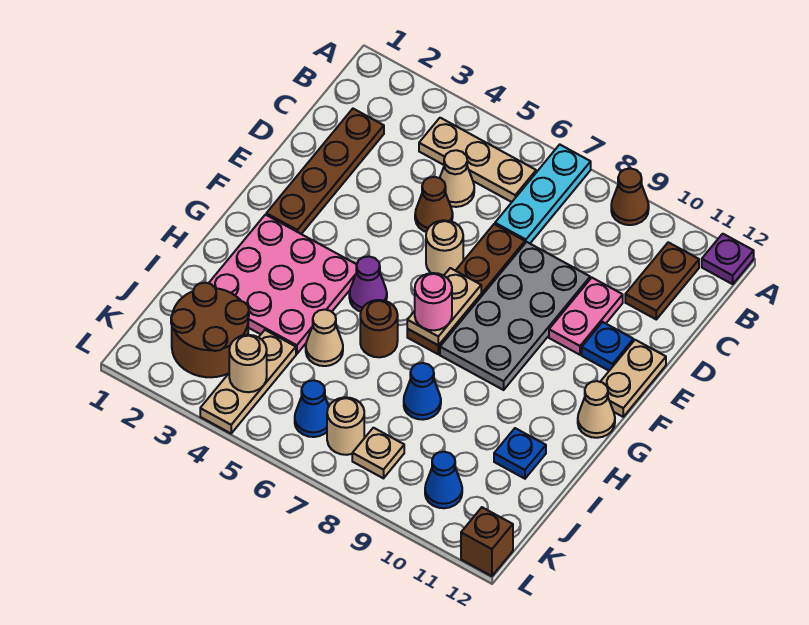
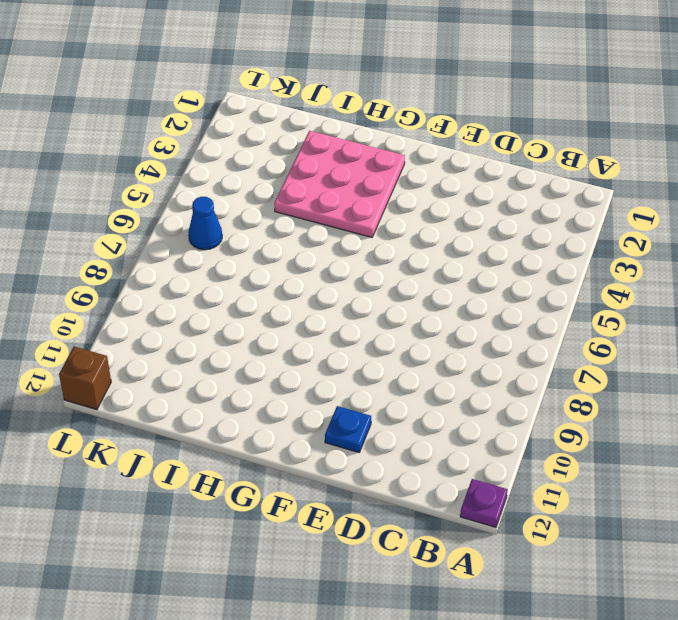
none -> cyan 1x3 plate [495,145,591,243]
none -> brown 1x1 cone [611,168,649,225]
none -> tan 1x3 plate [419,118,536,202]
none -> brown 1x2 plate [625,242,699,319]

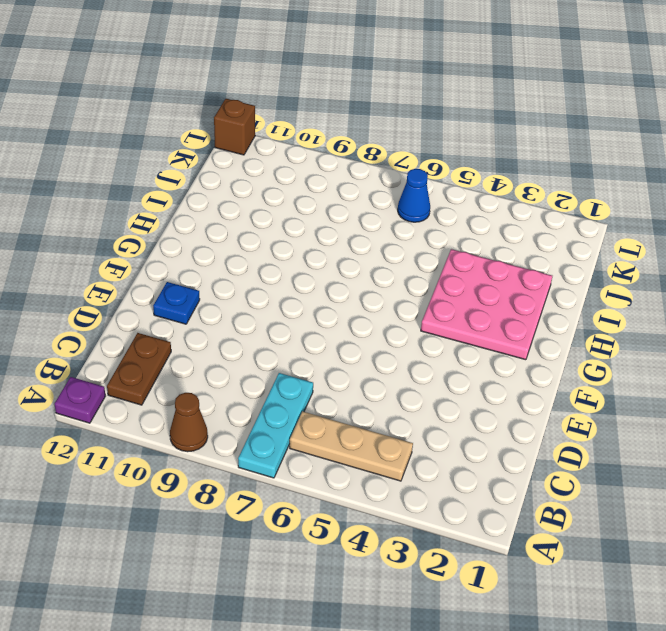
none -> brown 1x4 plate [266,109,384,234]
none -> tan 1x1 cone [440,150,474,207]
none -> brown 1x1 cone [415,177,453,232]
none -> brown 1x4 plate [407,224,525,354]

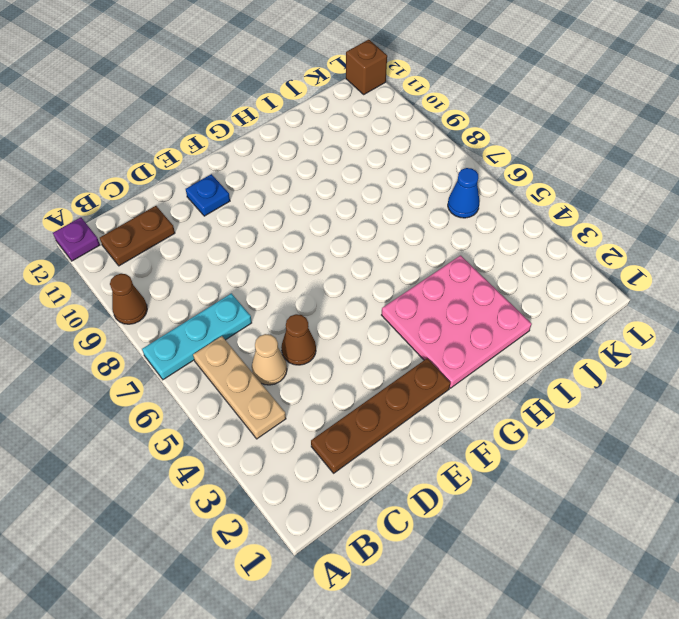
none -> brown 1x4 plate [407,224,525,354]
none -> grey 2x4 plate [440,242,590,390]
none -> pink 1x2 plate [549,278,623,355]
none -> tan 1x1 round brick [426,220,463,275]

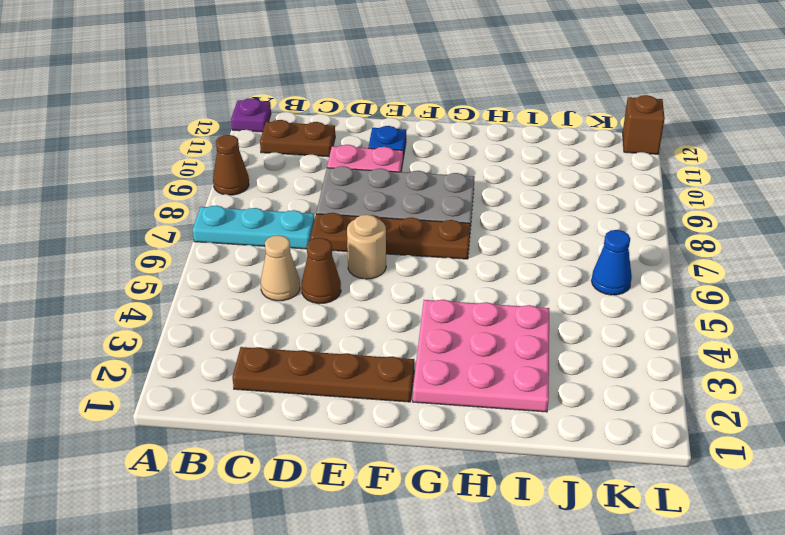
none -> tan 1x3 plate [419,118,536,202]
none -> tan 1x2 plate [600,340,666,417]
none -> purple 1x1 cone [349,256,387,312]
none -> tan 1x1 cone [578,381,615,438]

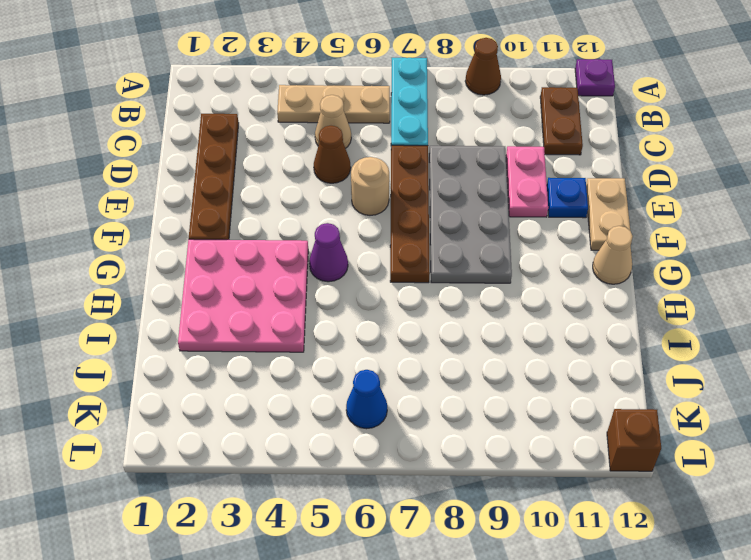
none -> brown 1x1 round brick [360,300,398,357]
none -> tan 1x1 cone [306,310,343,366]
none -> blue 1x1 cone [404,363,441,420]
none -> blue 1x1 plate [494,428,546,479]

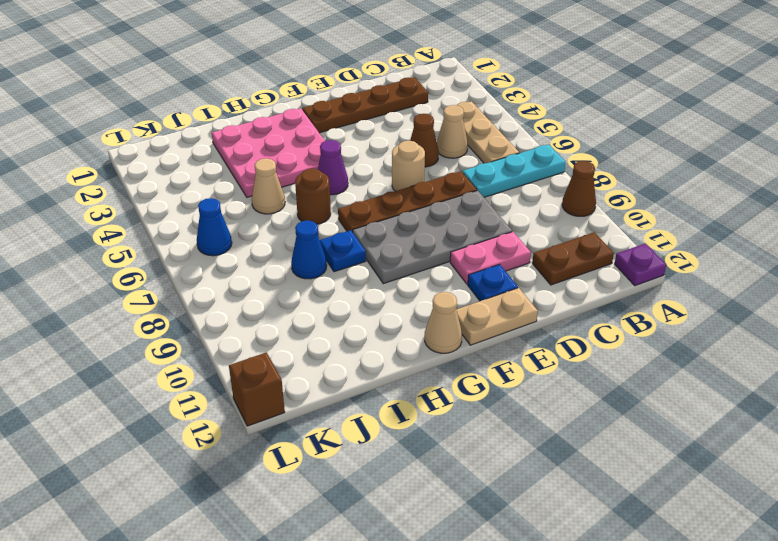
blue 1x1 plate [320,230,366,272] -> blue 1x1 plate moved to [494,428,546,479]
none -> brown 2x2 round brick [171,283,249,377]
none -> tan 1x3 plate [200,330,296,433]
none -> tan 1x1 round brick [327,397,364,455]
none -> tan 1x1 plate [352,428,404,478]

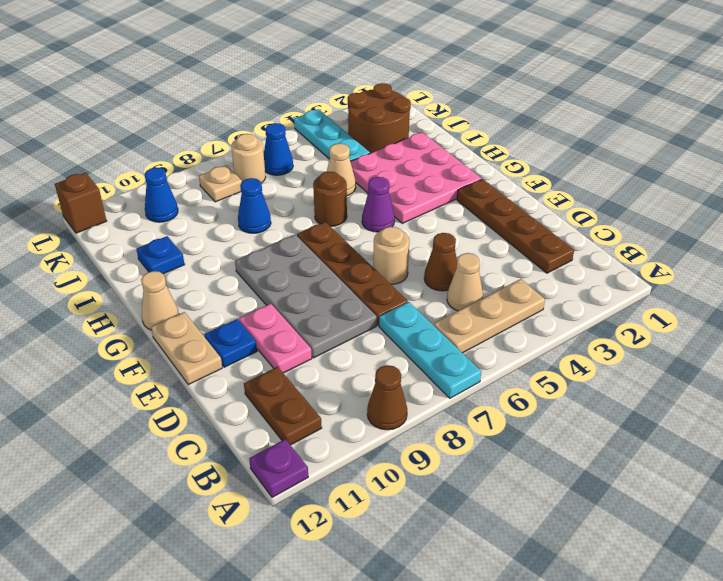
cyan 1x3 plate [294,109,370,161] -> tan 1x3 plate [200,330,296,433]
none -> tan 1x2 plate [407,268,481,345]
none -> tan 1x1 round brick [229,335,267,392]
none -> pink 1x1 round brick [415,273,452,330]

